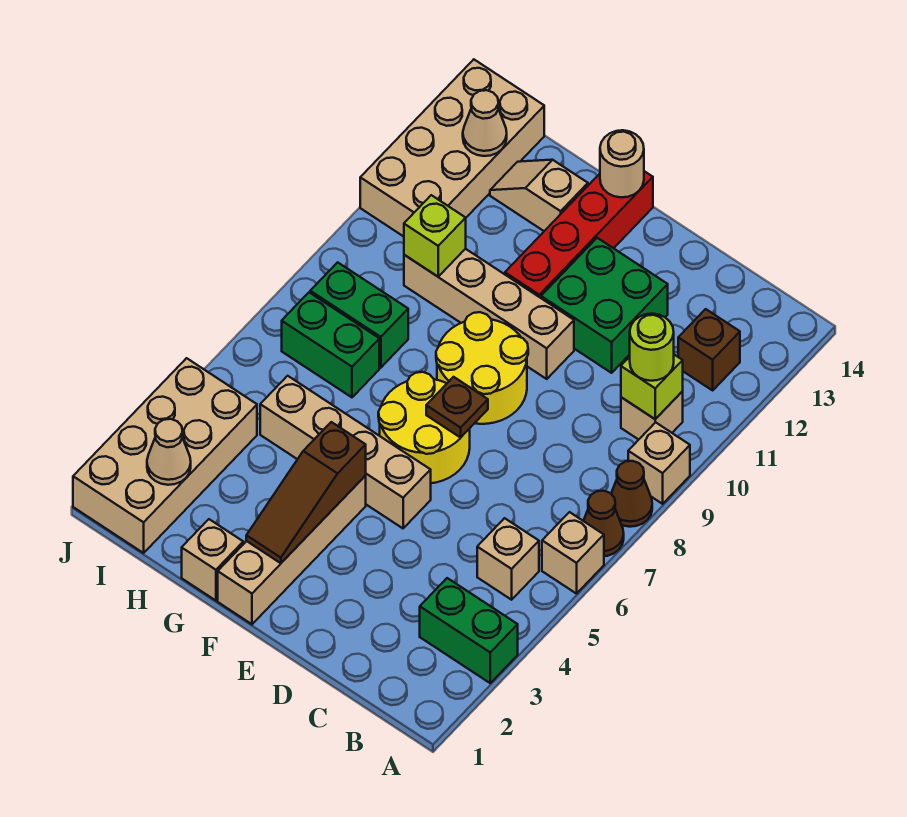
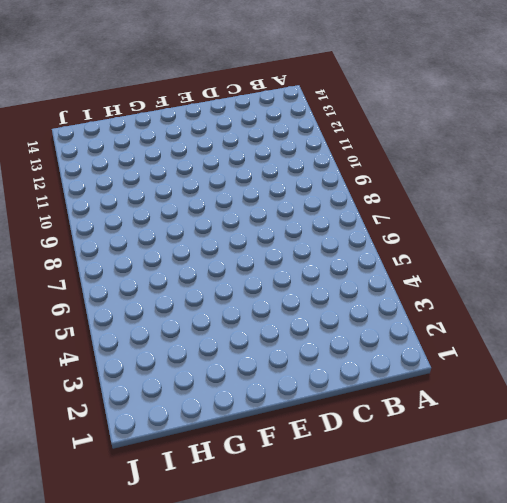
none -> green 1x2 brick [420,578,518,683]
none -> tan 1x1 brick [542,512,604,594]
none -> brown 1x1 cone [584,491,624,556]

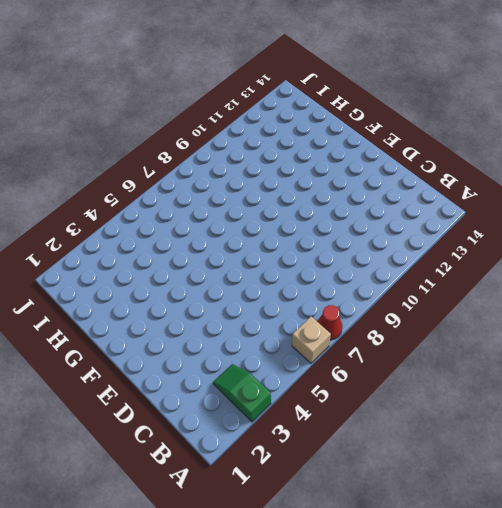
green 1x2 slope [213,364,271,422] -> green 1x2 brick [420,578,518,683]
red 1x1 cone [317,305,342,340] -> brown 1x1 cone [584,491,624,556]
none -> brown 1x1 cone [611,461,652,527]
none -> tan 1x1 brick [628,422,690,504]
none -> tan 1x1 brick [477,518,539,600]

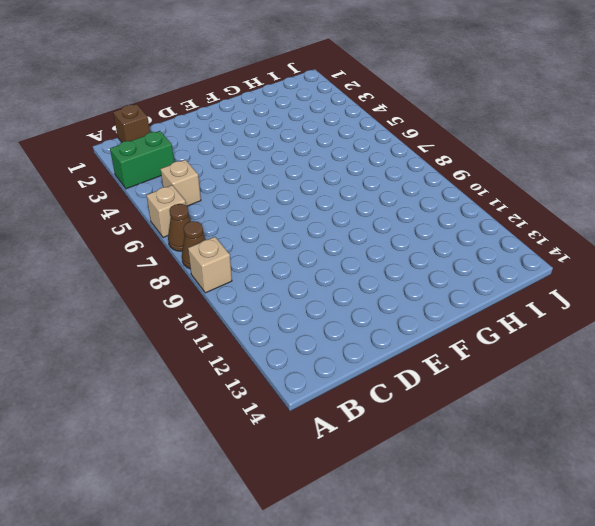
brown 1x1 brick [113,104,150,142] -> brown 1x1 brick moved to [678,309,740,390]
none -> tan 1x1 brick [621,391,683,440]
none -> green 2x2 brick [541,238,668,373]
none -> tan 1x4 brick [260,376,431,528]

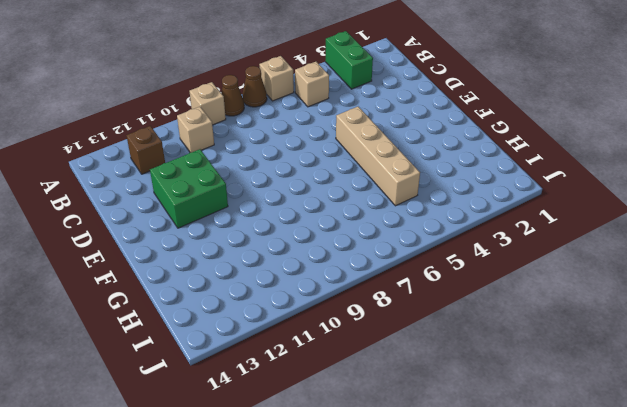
none -> yellow 2x2 round brick [378,372,470,483]
none -> yellow 2x2 round brick [436,312,528,424]
none -> tan 1x4 brick [404,249,574,379]

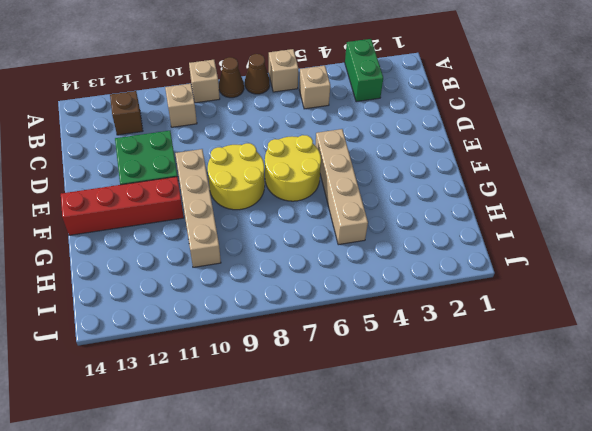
none -> tan 1x4 brick [218,476,366,624]
none -> tan 1x1 brick [182,519,243,601]
none -> tan 1x2 slope [490,160,588,231]

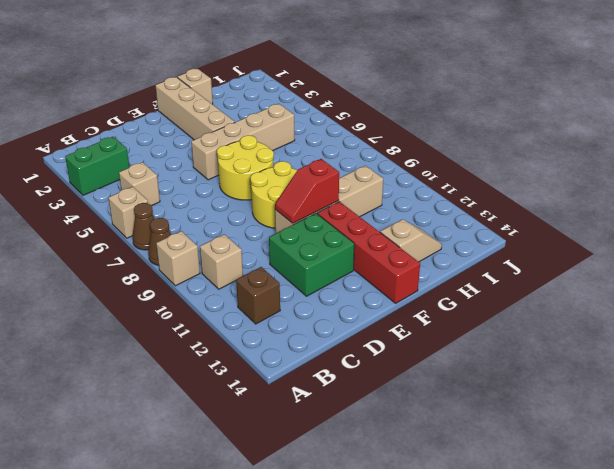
red 1x2 slope [275,159,339,223] -> none
none -> green 1x2 brick [282,292,379,397]
none -> green 1x2 brick [310,262,408,368]
none -> tan 2x4 brick [73,358,257,553]

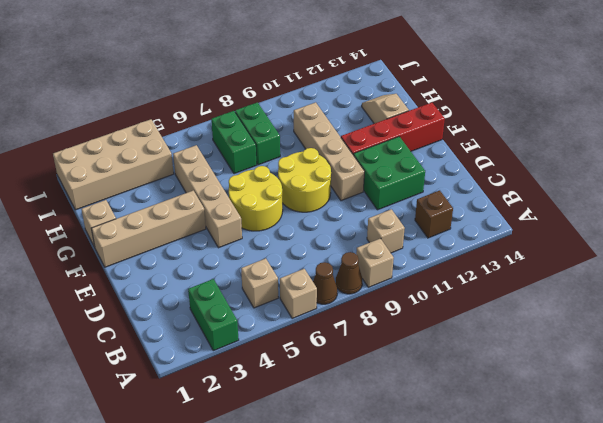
none -> tan 2x4 brick [360,60,544,237]
none -> lime 1x1 brick [621,355,683,419]
none -> brown 1x1 plate [426,377,488,438]

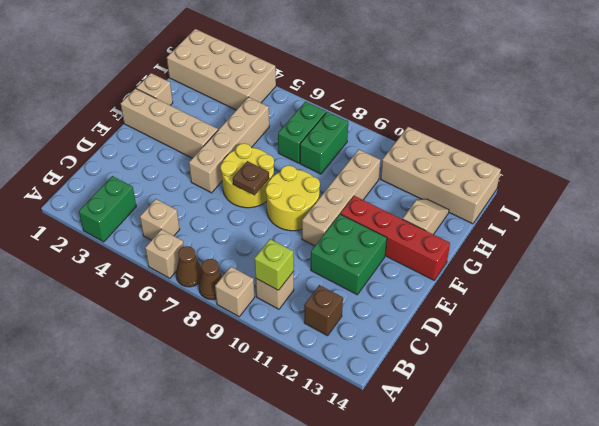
none -> brown 1x3 slope [246,422,366,563]
none -> tan 1x1 round brick [600,130,644,197]
none -> lime 1x1 brick [404,195,466,277]

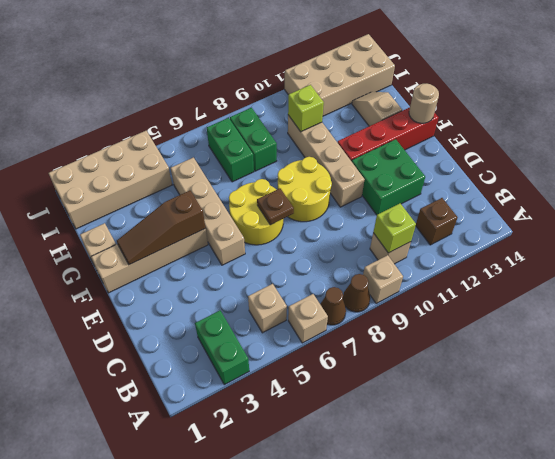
none -> tan 1x1 cone [147,419,191,485]
none -> tan 1x1 cone [463,90,507,156]
none -> lime 1x1 round brick [630,314,674,381]

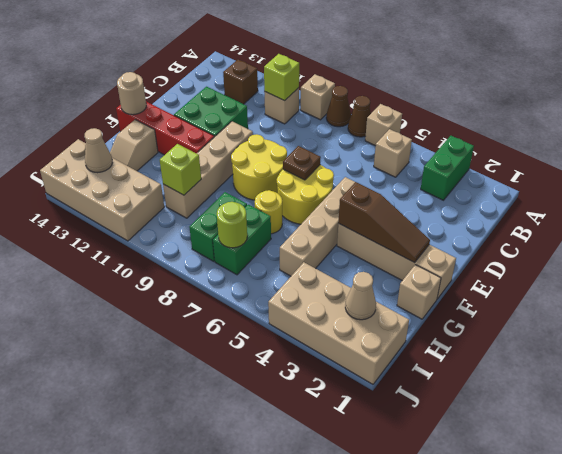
yellow 1x1 round brick [255,190,282,234] -> none
lime 1x1 round brick [217,202,247,248] -> lime 1x1 round brick moved to [630,314,674,381]

